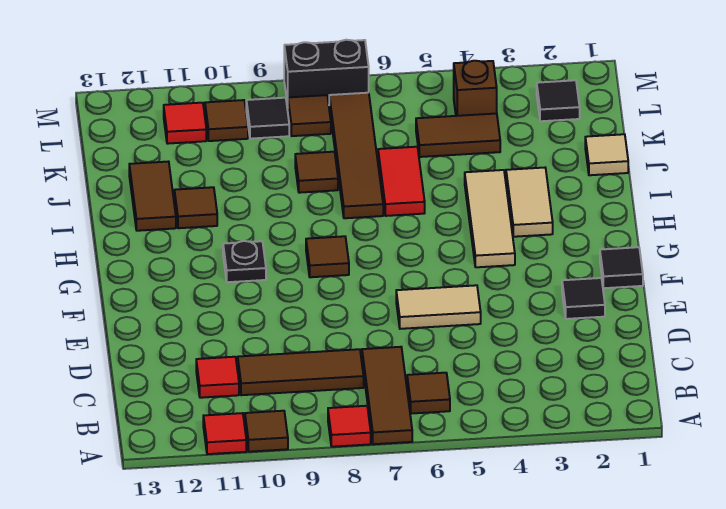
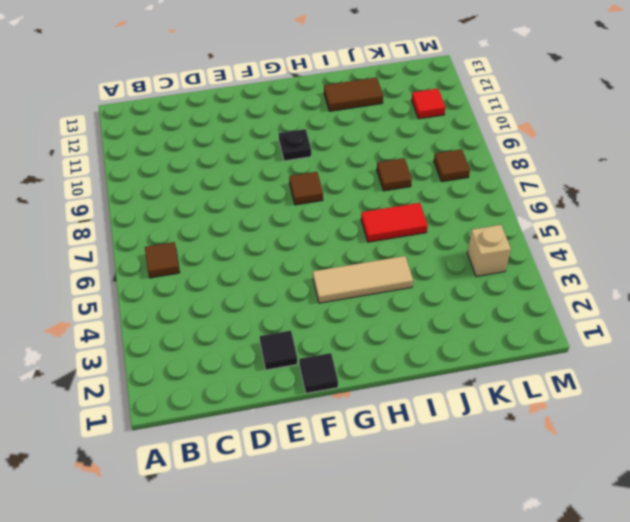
tan 1x1 brick [467,225,511,277] -> brown 1x1 brick [454,61,497,116]
none -> brown 1x3 tile [362,347,412,444]
none -> red 1x1 tile [328,406,371,447]
none -> brown 1x1 tile [245,411,288,452]

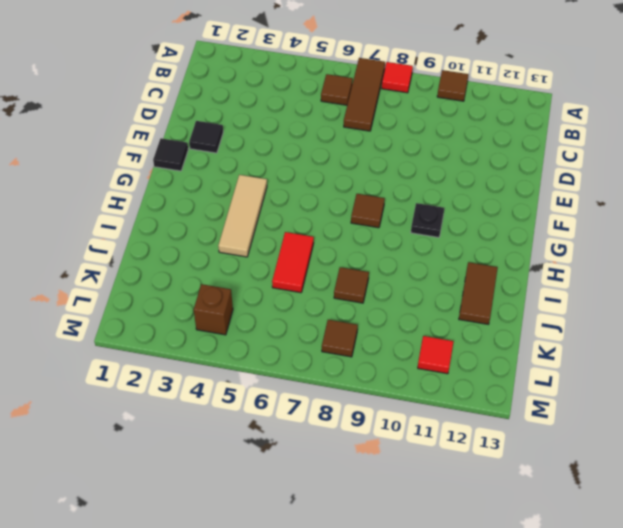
none -> red 1x1 tile [203,413,246,454]
none -> brown 1x3 tile [238,349,364,395]
none -> red 1x1 tile [196,357,239,398]

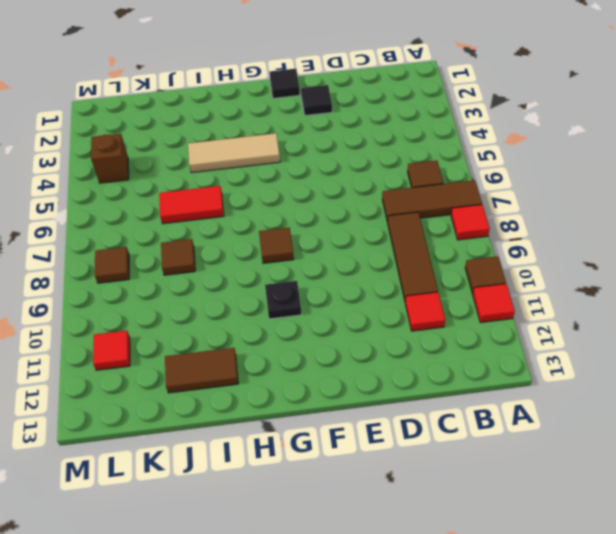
none -> tan 1x2 tile [396,285,481,329]
none -> tan 1x2 tile [506,168,553,237]
none -> brown 1x4 tile [329,93,383,218]

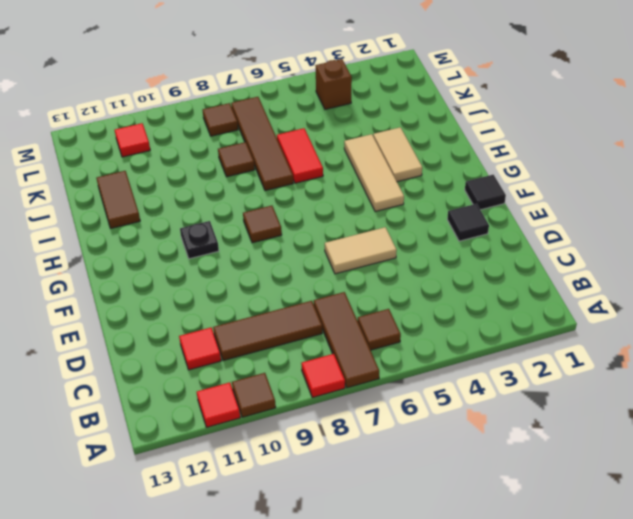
none -> brown 1x1 tile [174,187,217,228]
none -> tan 1x1 tile [585,134,628,175]
none -> brown 1x2 tile [416,113,500,157]

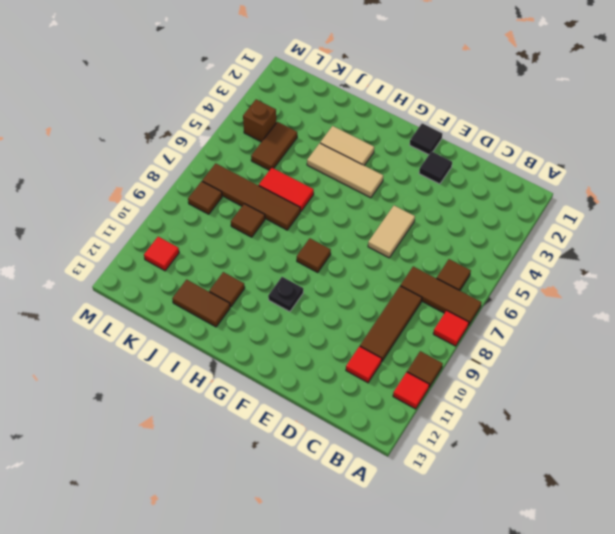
none -> tan 1x1 tile [585,134,628,175]
none -> black 1x1 tile [537,80,580,121]
none -> black 1x1 tile [246,98,289,139]

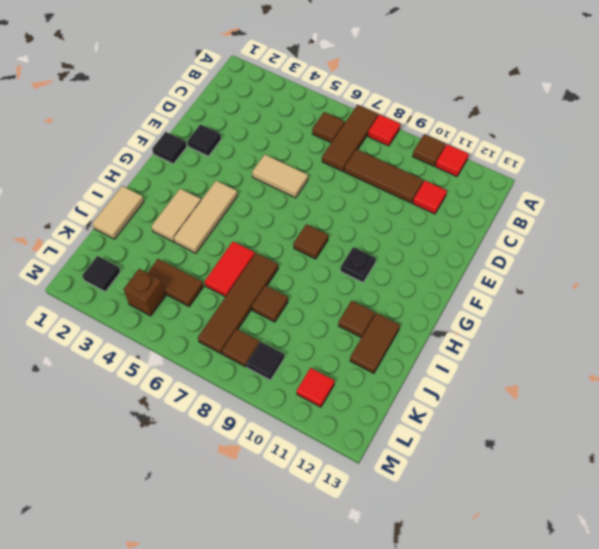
tan 1x2 tile [92,186,144,239] -> tan 1x1 tile [585,134,628,175]
none -> brown 1x1 tile [205,100,248,141]
none -> black 1x2 brick [284,40,369,106]

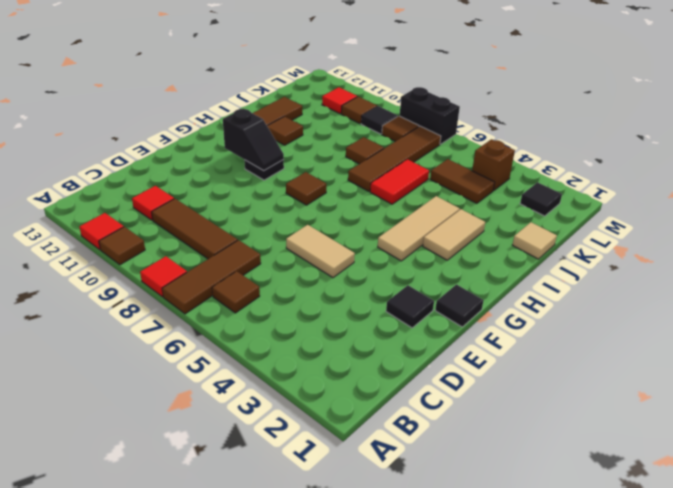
black 1x2 slope [223,109,284,171] -> none

